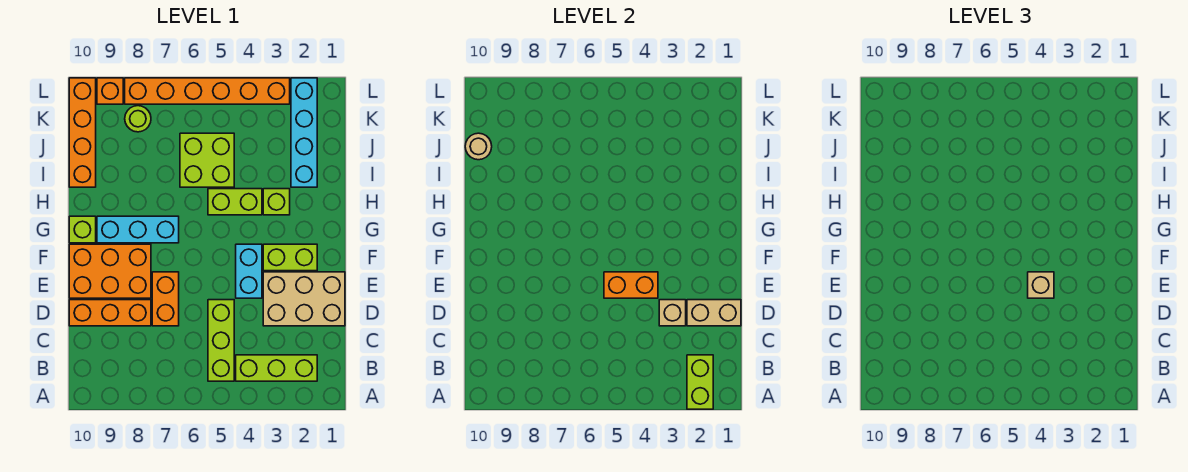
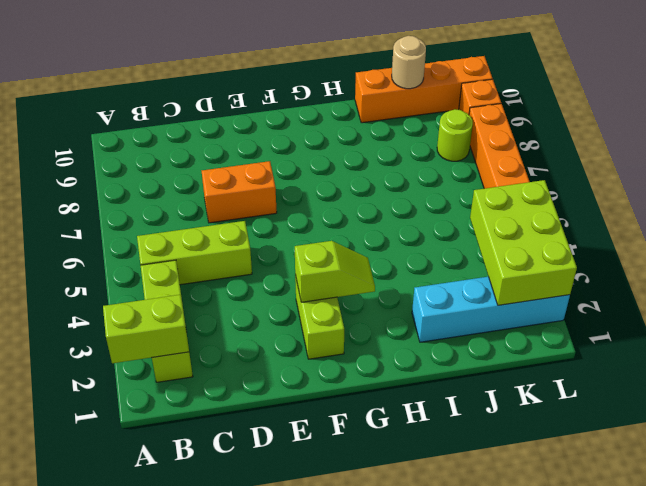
lime 1x2 slope [295,241,375,302] -> none
lime 2x3 brick [470,180,577,305] -> none
none -> tan 2x3 brick [263,272,345,326]
none -> orange 1x3 brick [69,300,151,326]
none -> cyan 1x2 brick [236,244,262,298]

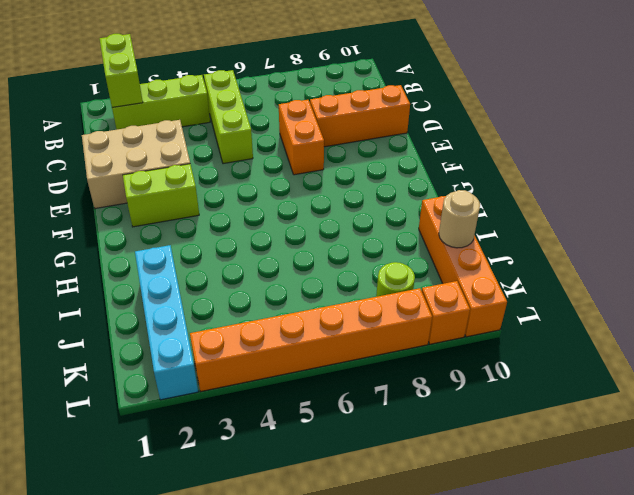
none -> cyan 1x2 brick [236,244,262,298]
none -> orange 2x3 brick [69,244,151,298]
none -> cyan 1x3 brick [97,216,179,243]

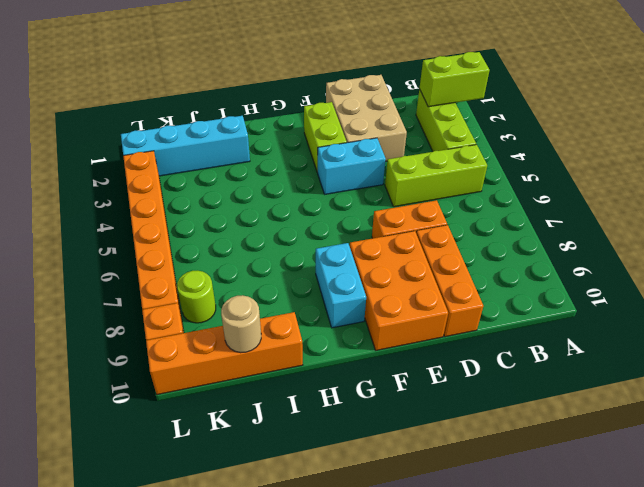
cyan 1x2 brick [316,243,366,328] -> cyan 1x3 brick [97,216,179,243]
none -> lime 1x1 brick [69,216,96,243]
none -> lime 1x1 brick [263,189,290,215]
none -> lime 1x2 brick [208,189,262,215]

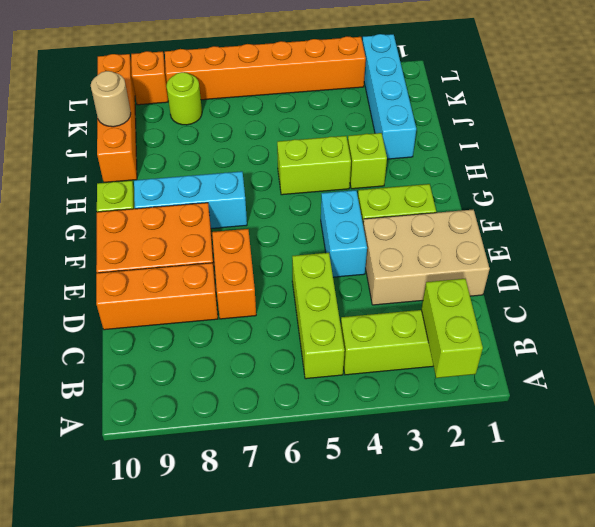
none -> lime 2x2 brick [180,133,234,187]
none -> tan 1x2 brick [687,300,741,326]
none -> tan 1x1 brick [659,300,686,326]

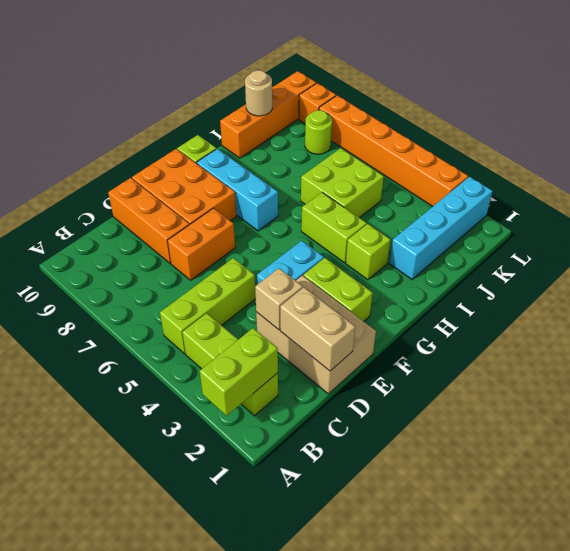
none -> orange 1x2 brick [604,272,658,298]
none -> tan 1x1 brick [1028,272,1054,298]

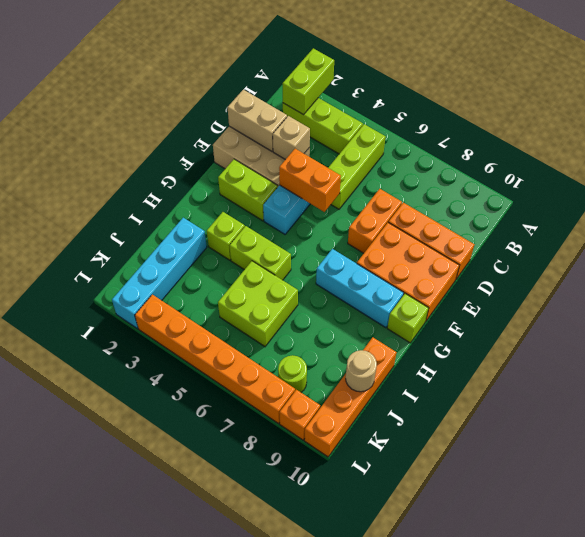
none -> tan 1x1 brick [1028,272,1054,298]

